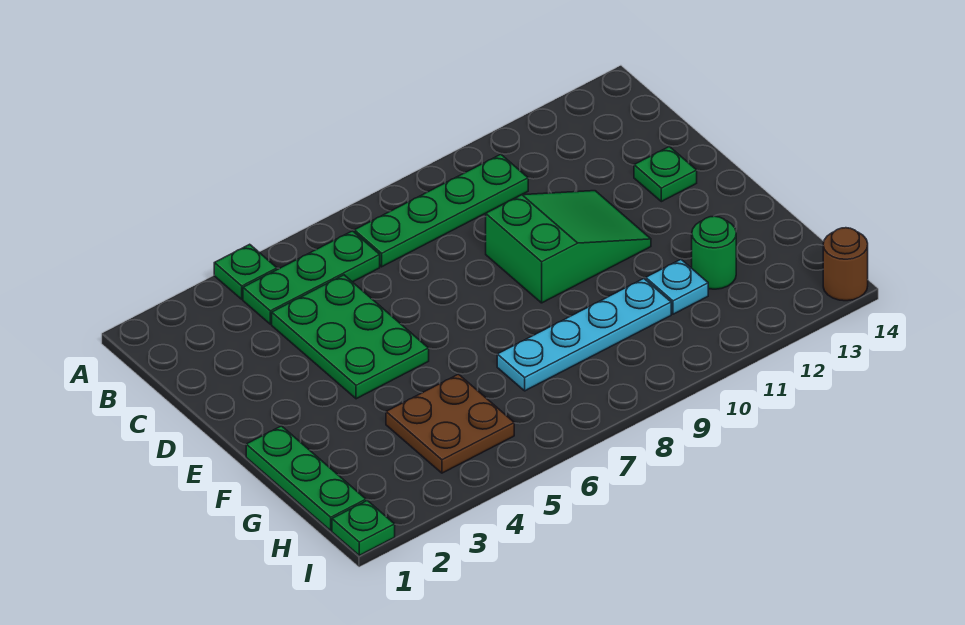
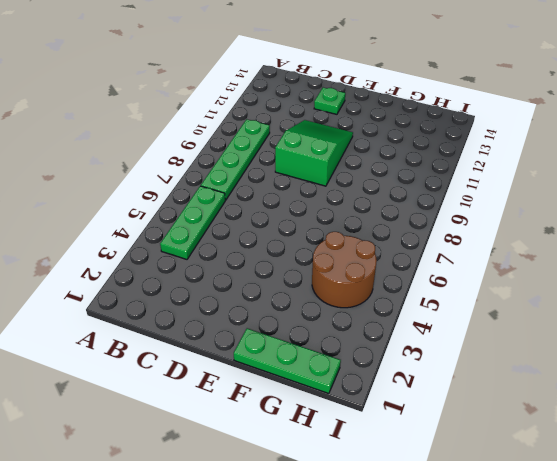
brown 2x2 round brick [312,232,377,308] -> brown 2x2 plate [386,374,514,473]
none -> green 1x1 plate [214,244,277,299]
none -> green 2x3 plate [272,275,429,399]
none -> cyan 1x4 plate [497,279,671,391]

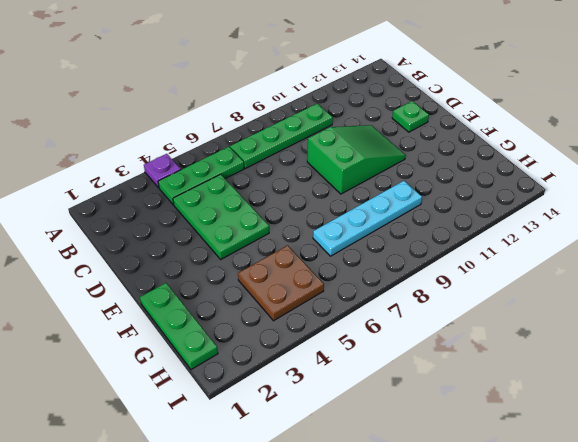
purple 1x1 plate [144,154,181,188] -> green 1x1 plate [214,244,277,299]
none -> cyan 1x1 plate [646,259,708,314]
none -> green 1x1 round brick [692,216,736,289]
none -> green 1x1 plate [332,500,395,555]

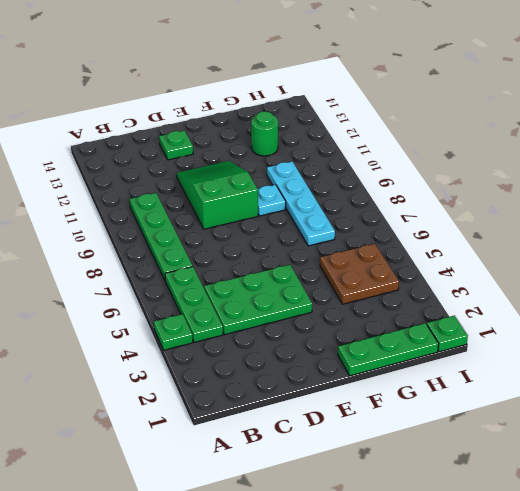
cyan 1x1 plate [258,185,286,216] -> cyan 1x1 plate moved to [646,259,708,314]
none -> brown 1x1 round brick [823,228,868,301]

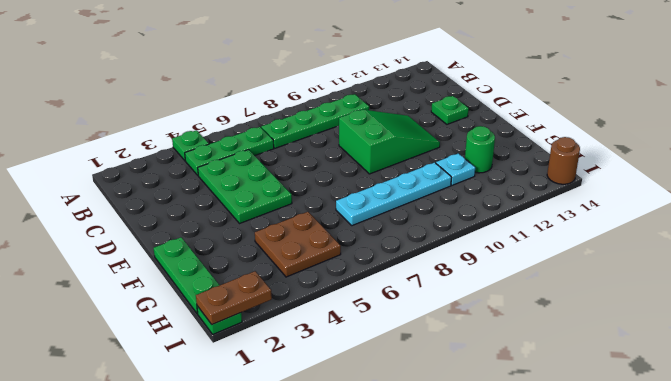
brown 1x2 plate [196,271,272,325] -> none

